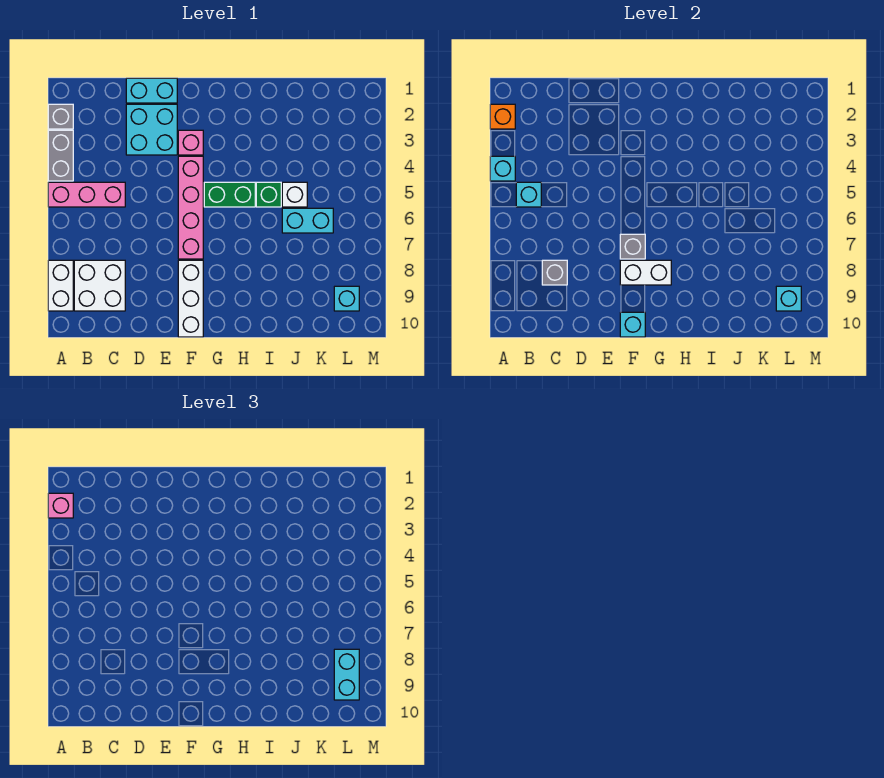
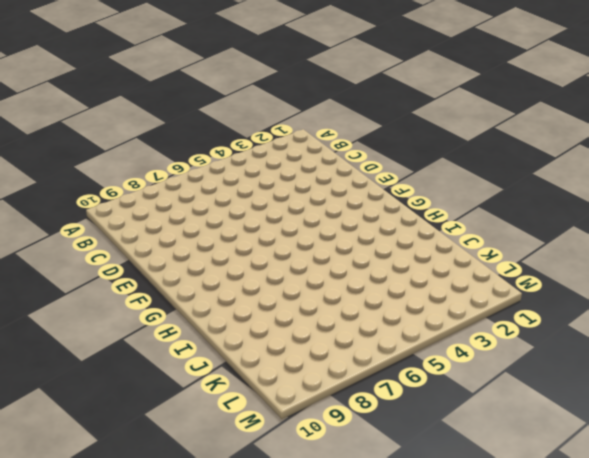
none -> grey 1x1 brick [48,104,73,129]
none -> grey 1x2 brick [48,130,73,181]
none -> pink 1x3 brick [48,182,125,207]

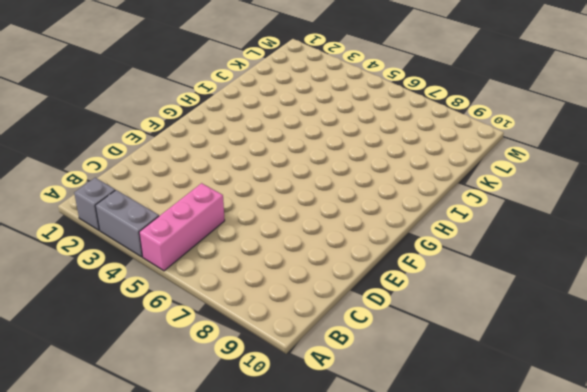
none -> white 1x2 brick [48,260,73,311]
none -> white 2x2 brick [74,260,125,311]
none -> cyan 1x2 brick [126,78,177,103]

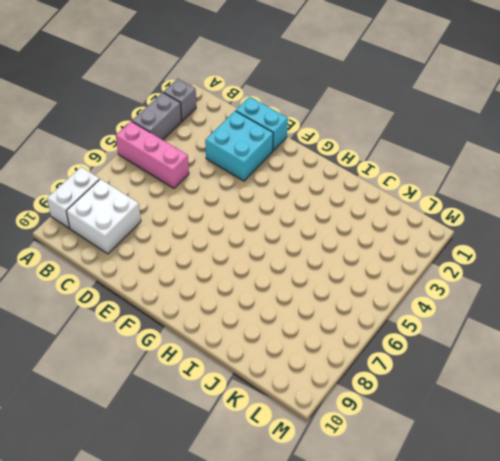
none -> pink 1x1 brick [178,130,203,155]
none -> pink 1x4 brick [178,156,203,259]
none -> white 1x3 brick [178,260,203,337]

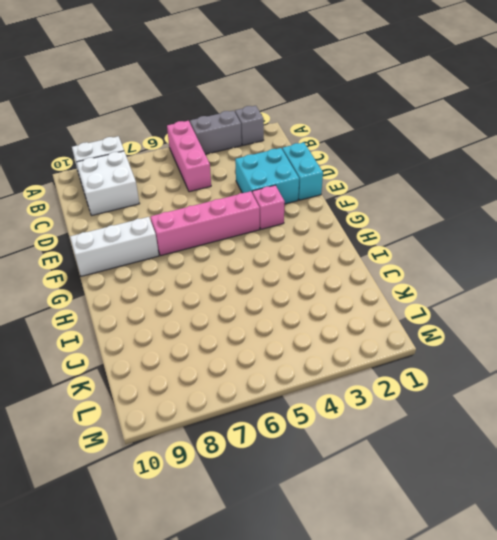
none -> green 1x2 brick [204,182,255,207]
none -> green 1x1 brick [256,182,281,207]
none -> white 1x1 brick [282,182,307,207]

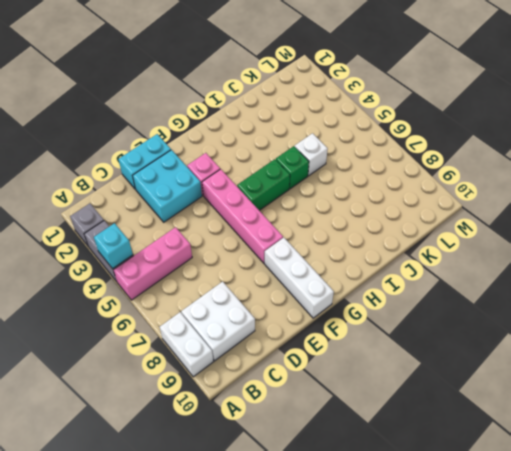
none -> cyan 1x2 brick [282,208,333,233]
none -> cyan 1x1 brick [334,286,359,311]
none -> orange 1x1 brick [490,104,515,129]

